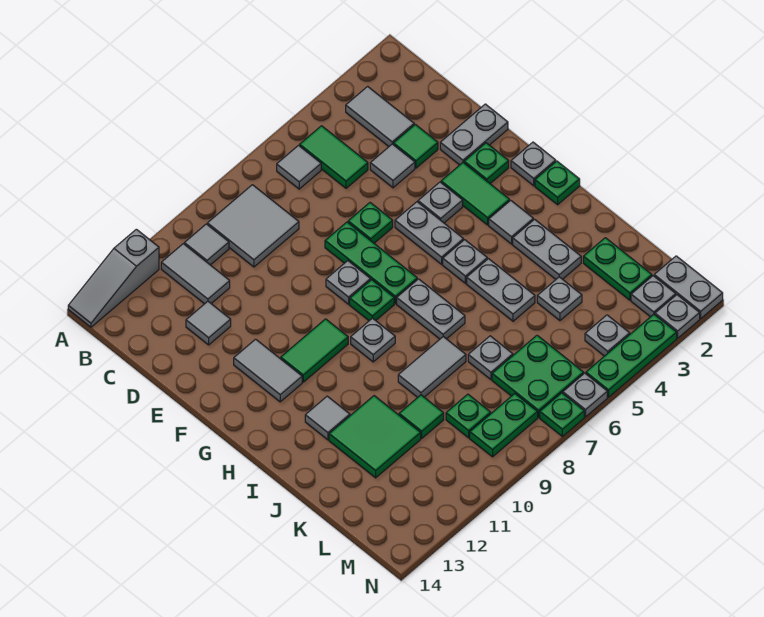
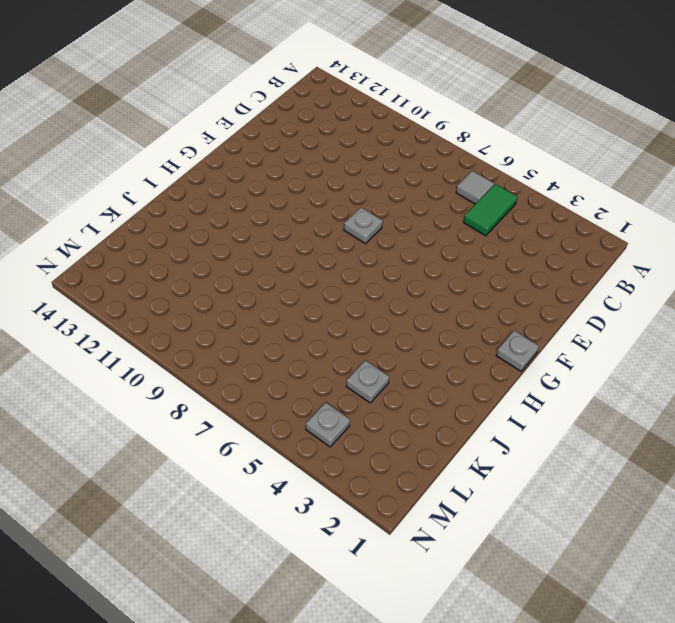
none -> grey 1x3 slope [68,229,159,327]
none -> grey 1x2 tile [346,86,414,146]
none -> grey 2x2 tile [207,185,299,267]
none -> grey 1x1 tile [184,224,229,265]

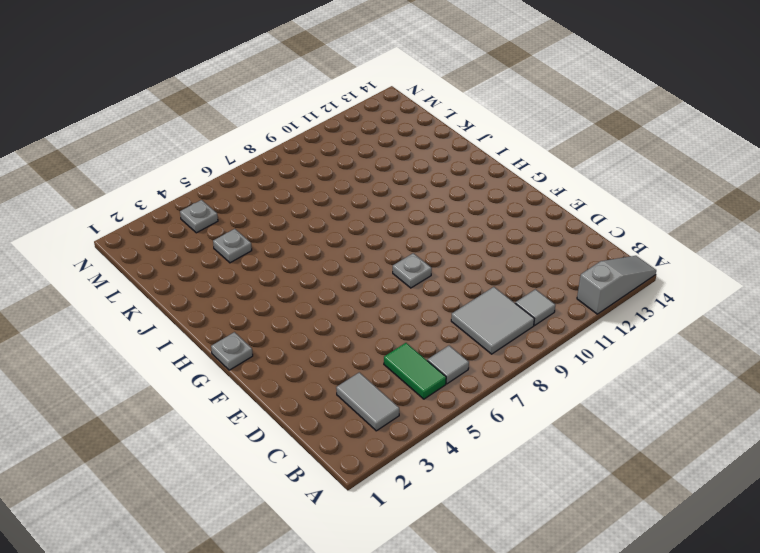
none -> grey 1x2 tile [161,244,230,304]
none -> green 1x1 tile [393,124,438,168]
none -> grey 1x1 tile [370,144,415,188]
none -> grey 1x1 tile [186,301,231,345]

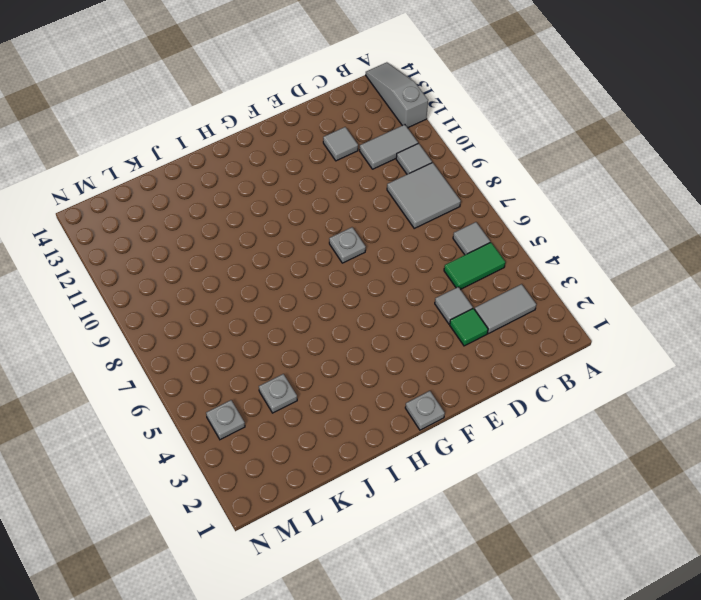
none -> grey 1x2 plate [440,104,508,165]
none -> green 1x1 plate [348,203,393,243]
none -> green 1x3 plate [325,222,417,304]
none -> green 1x1 plate [464,143,509,184]

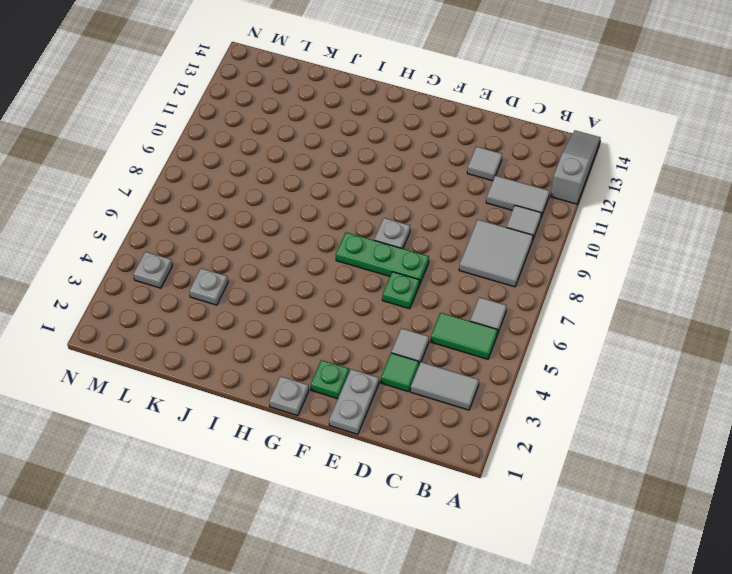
none -> green 1x2 tile [441,163,510,225]
none -> grey 1x1 plate [418,182,463,223]
none -> grey 1x2 plate [395,202,464,264]
none -> grey 1x2 tile [234,339,302,402]

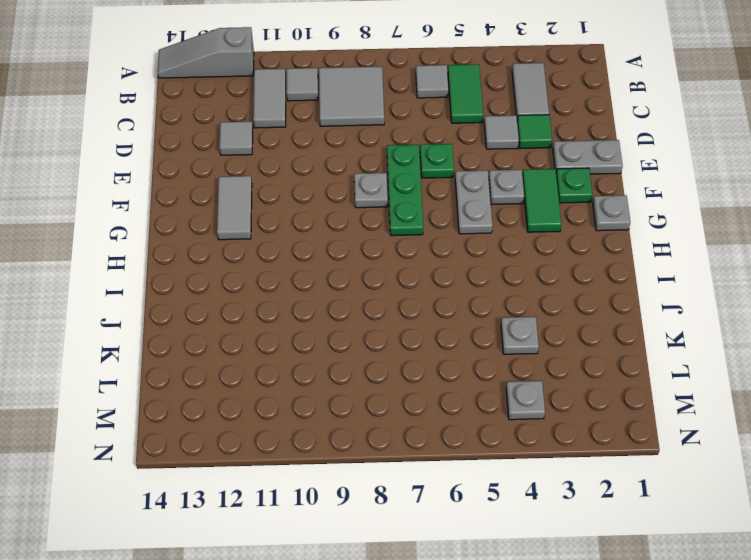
none -> green 1x1 plate [350,280,394,321]
none -> green 1x2 tile [281,319,348,382]
none -> green 1x1 plate [535,161,580,205]
none -> grey 1x1 tile [489,200,533,244]

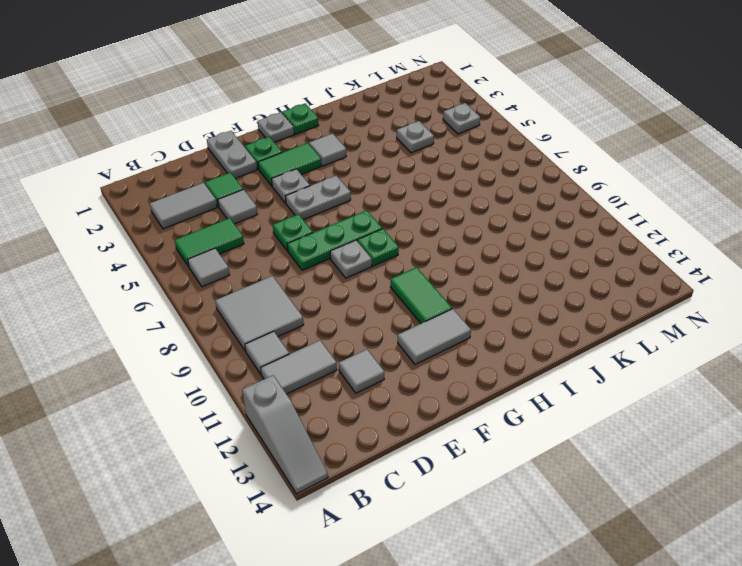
none -> grey 1x1 plate [443,240,487,283]
none -> grey 1x2 plate [397,279,465,339]
none -> grey 1x1 plate [351,318,395,362]
none -> grey 1x2 plate [513,219,581,279]

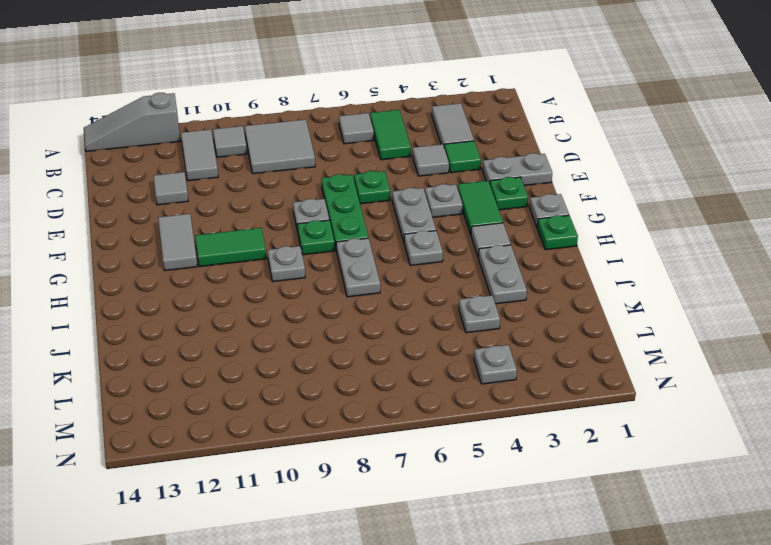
none -> grey 1x2 plate [467,259,535,321]
none -> grey 1x1 tile [305,396,350,440]
none -> grey 1x2 tile [398,337,466,397]
none -> green 2x2 tile [329,396,421,478]

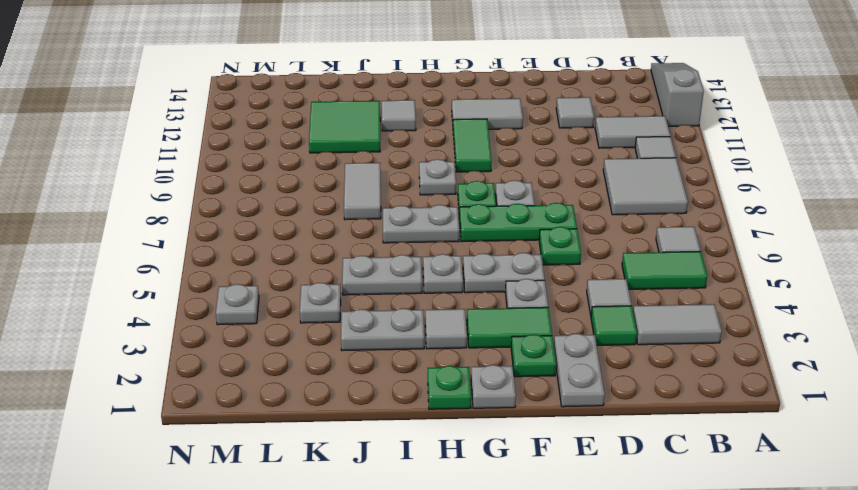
none -> green 1x2 plate [583,238,652,300]
none -> grey 1x1 plate [468,336,513,379]
none -> green 1x1 tile [399,395,444,438]
none -> green 2x2 plate [492,335,584,417]

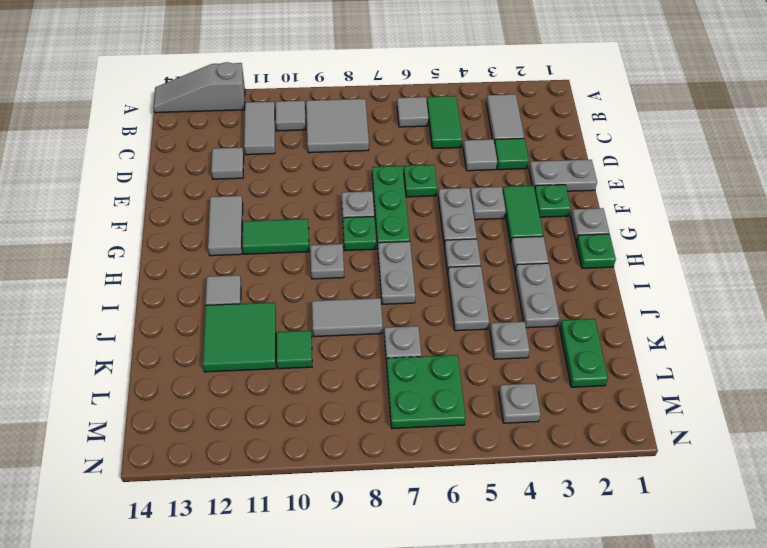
none -> green 1x1 plate [446,394,491,438]
none -> grey 1x2 plate [654,256,723,318]
none -> grey 1x1 plate [631,276,676,317]
none -> green 1x2 plate [470,394,538,457]

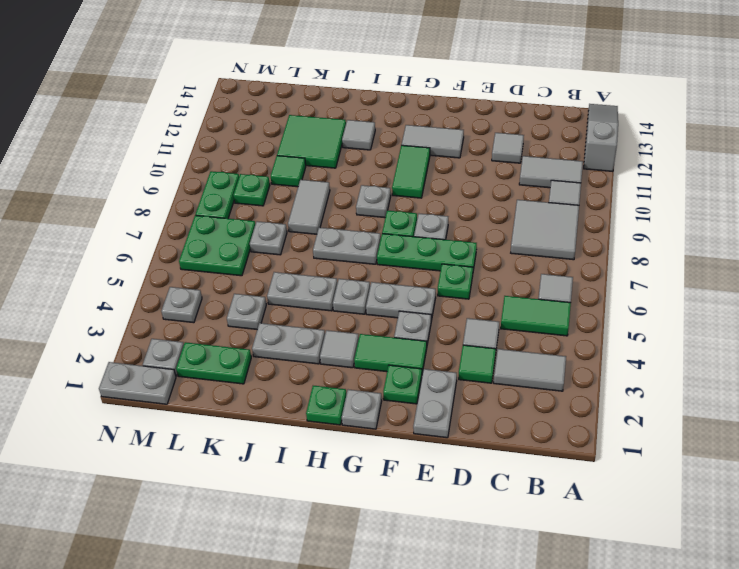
none -> grey 1x1 plate [655,295,700,338]
none -> green 1x3 plate [586,314,677,397]
none -> grey 1x1 plate [563,373,607,417]
none -> green 1x1 plate [540,393,584,436]

